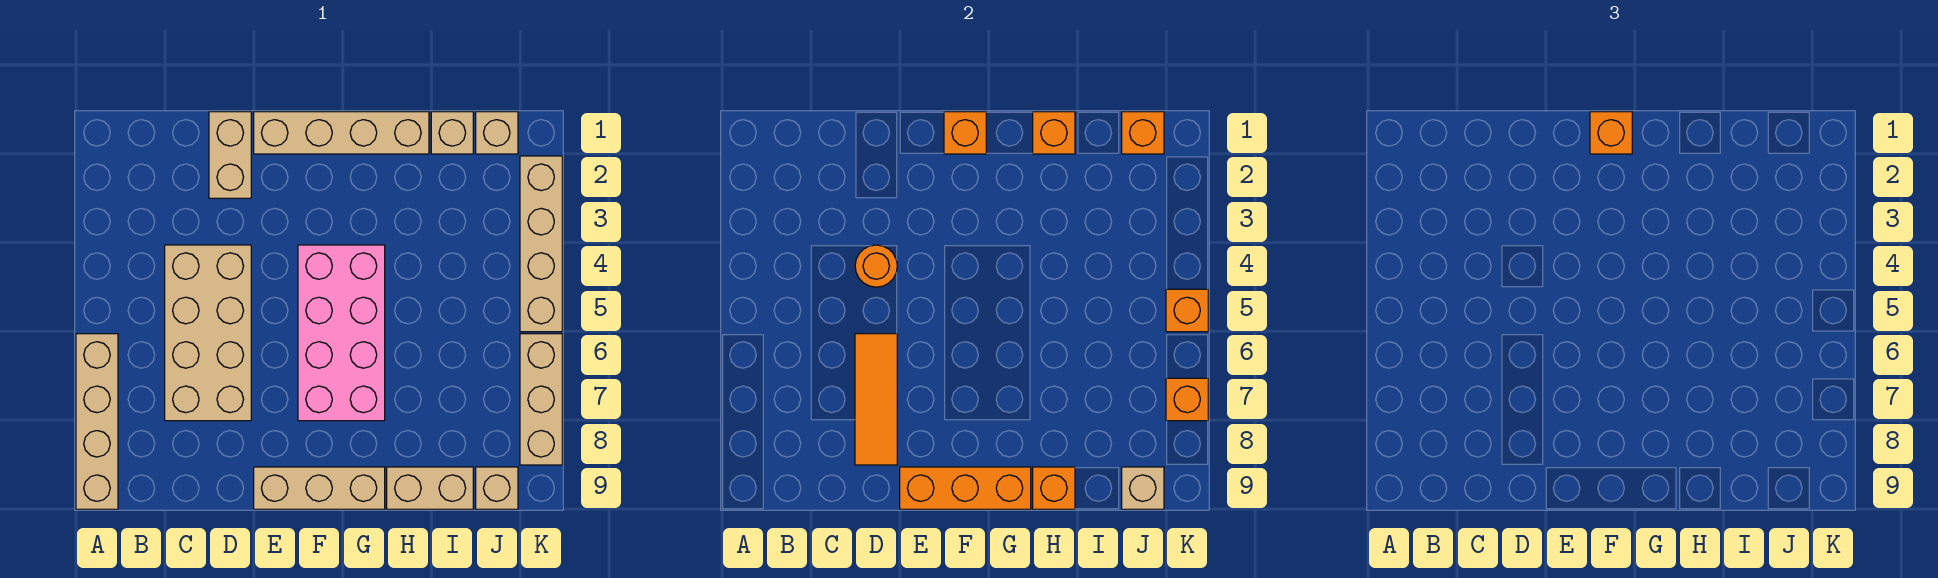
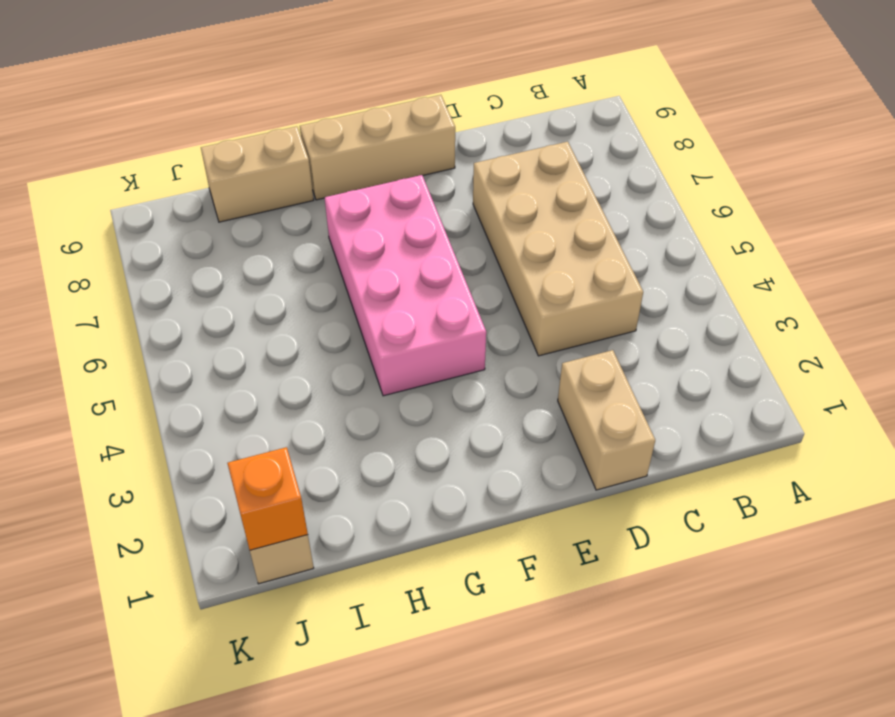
none -> tan 1x4 brick [76,334,118,509]
none -> tan 1x4 brick [254,112,429,154]
none -> tan 1x1 brick [431,112,473,154]

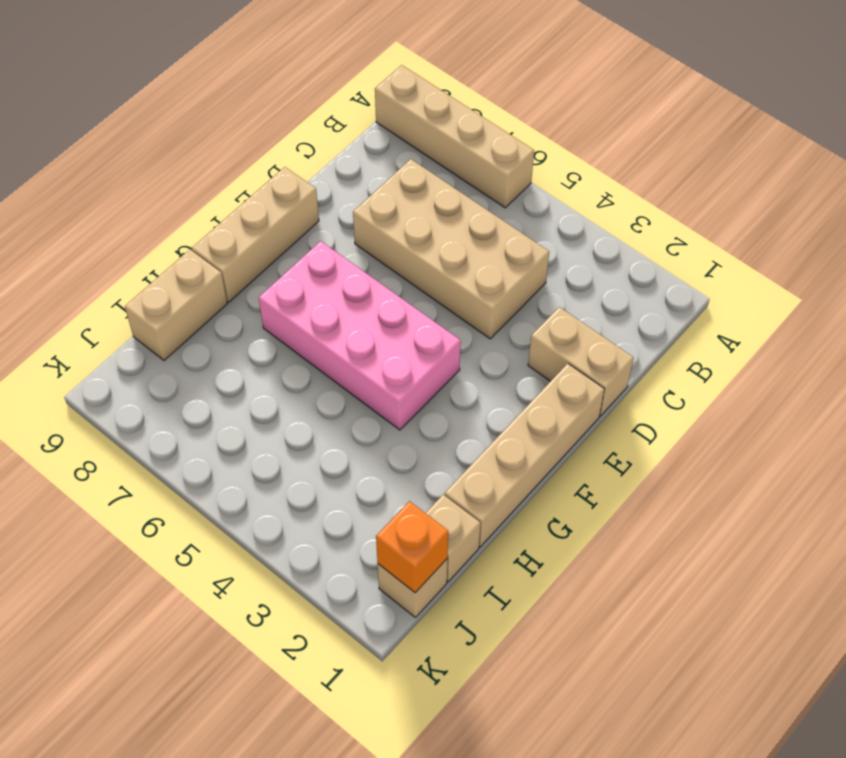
none -> tan 1x1 brick [476,467,518,509]
none -> tan 1x4 brick [520,156,562,332]
none -> tan 1x3 brick [520,334,562,465]

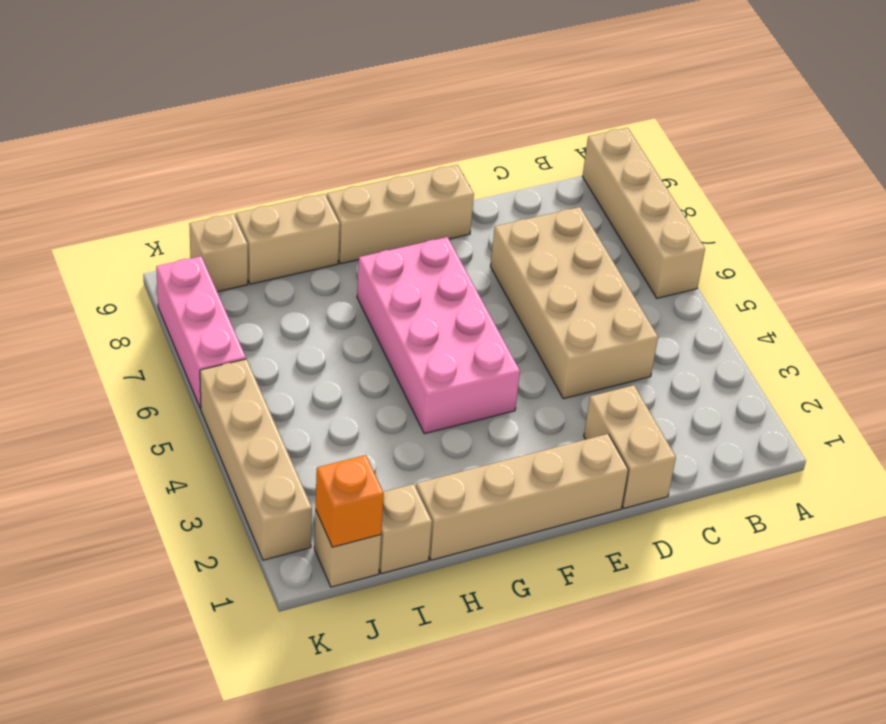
pink 1x3 brick [156,256,246,409] -> tan 1x3 brick [520,334,562,465]
none -> orange 1x1 round brick [855,245,897,287]
none -> orange 1x3 tile [855,334,897,465]
none -> orange 1x3 brick [900,467,1031,509]

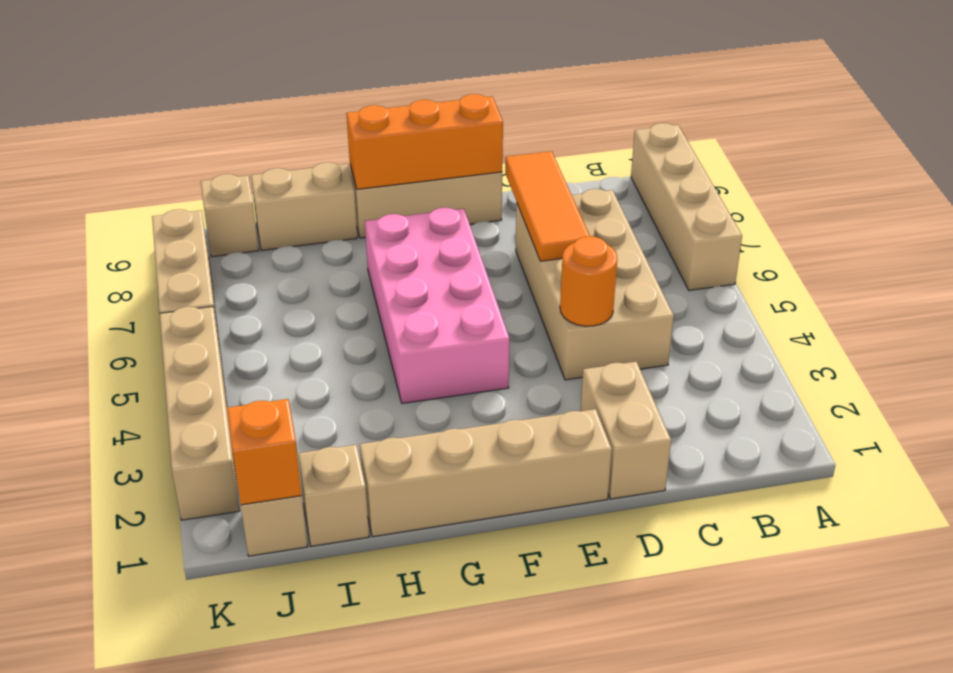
none -> orange 1x1 brick [944,112,986,154]
none -> orange 1x1 brick [1033,112,1075,154]
none -> orange 1x1 brick [1033,467,1075,509]

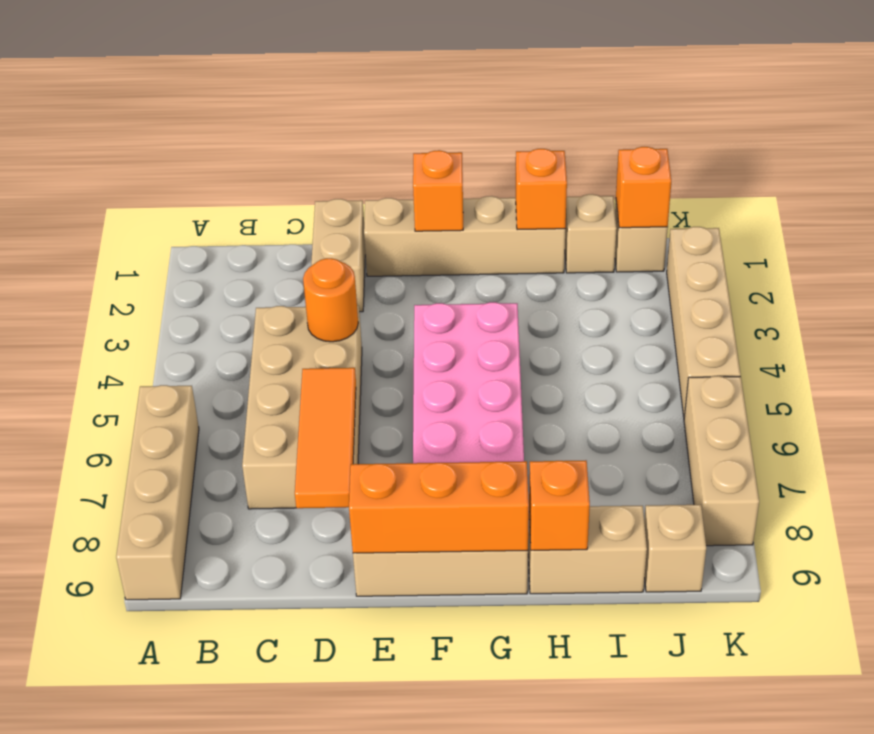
none -> tan 1x1 brick [1122,467,1164,509]
none -> orange 1x1 brick [1166,289,1208,332]
none -> orange 1x1 brick [1166,378,1208,421]

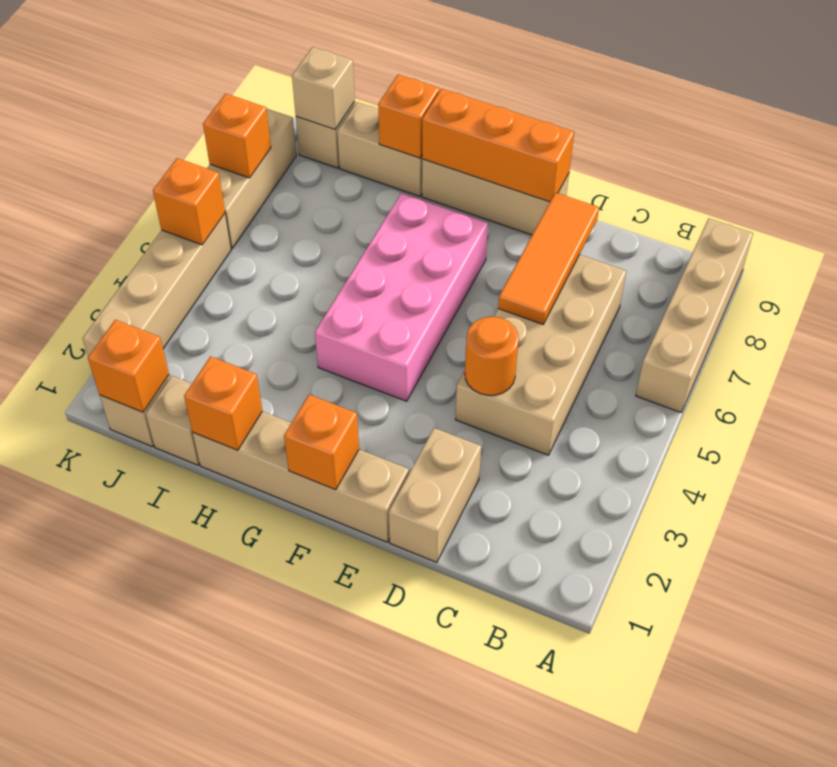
none -> orange 1x1 brick [1590,112,1632,154]

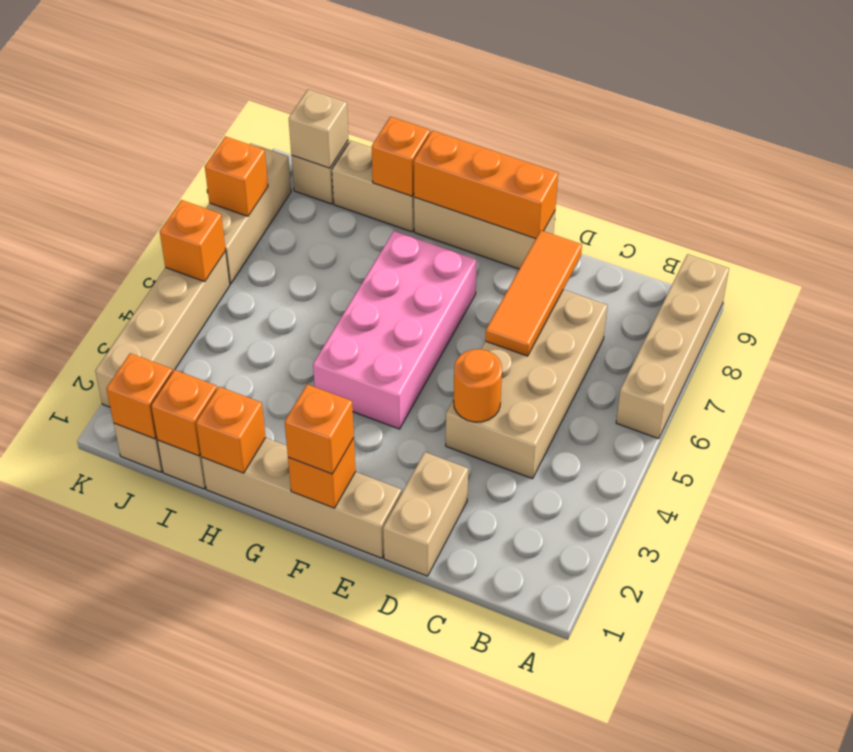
orange 1x1 brick [151,370,217,456] -> none

